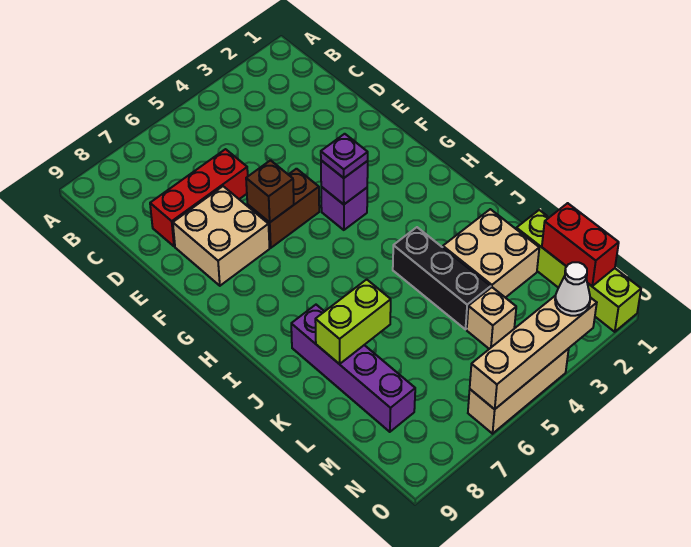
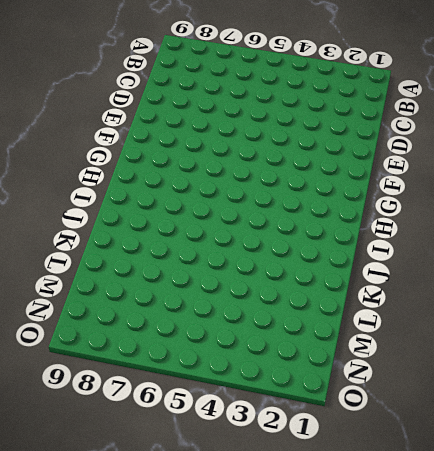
none -> red 1x3 brick [150,149,248,246]
none -> tan 2x2 brick [173,186,270,286]
none -> brown 1x2 brick [248,169,319,248]

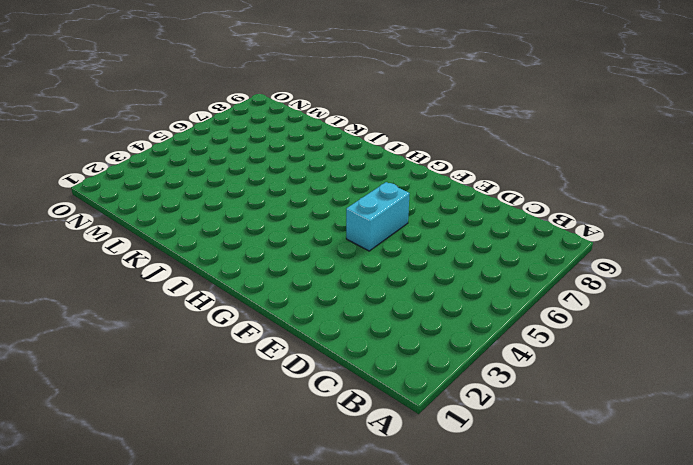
cyan 1x2 brick [346,182,410,251] -> brown 1x2 brick [248,169,319,248]
none -> red 1x3 brick [150,149,248,246]
none -> tan 2x2 brick [173,186,270,286]
none -> purple 1x1 brick [321,187,367,230]

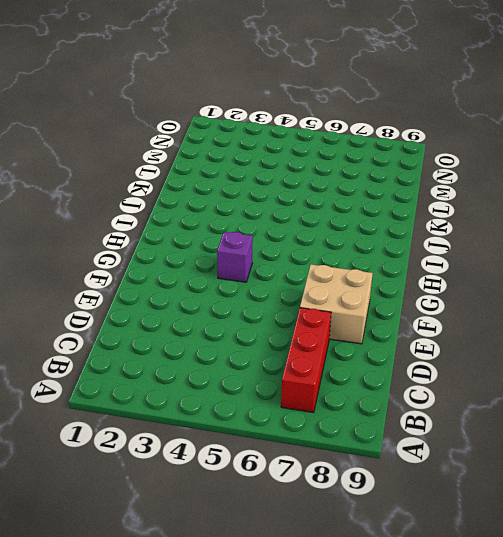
red 1x3 brick [281,308,331,413] -> red 1x3 brick turned to [150,149,248,246]
none -> brown 1x2 brick [248,169,319,248]
none -> black 1x3 brick [393,227,491,329]
none -> purple 1x4 brick [291,305,415,432]

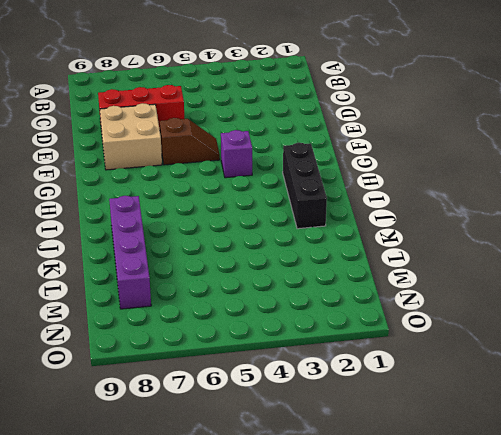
brown 1x2 slope [160,118,220,165] -> brown 1x2 brick [248,169,319,248]
black 1x3 brick [283,143,327,229] -> black 1x3 brick moved to [393,227,491,329]
none -> tan 2x2 brick [443,209,539,298]
none -> lime 1x4 brick [516,210,641,332]
none -> tan 1x1 brick [467,287,516,349]

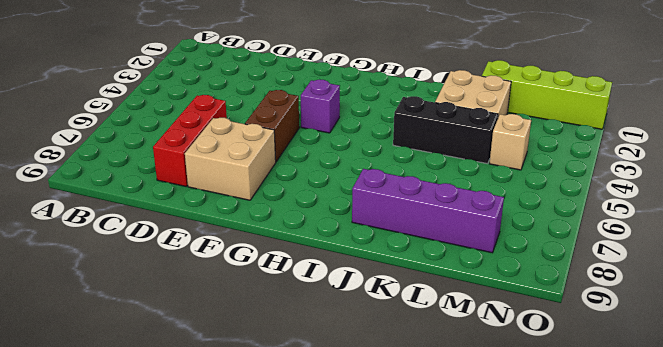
none -> tan 1x3 brick [468,349,569,434]
none -> brown 1x1 brick [246,160,294,222]
none -> purple 1x1 brick [321,160,368,204]

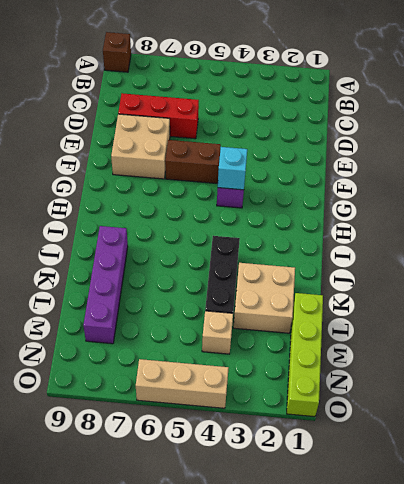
brown 1x1 brick [103,32,131,72] -> brown 1x1 brick moved to [246,160,294,222]
cyan 1x1 brick [218,147,247,190] -> purple 1x1 brick [321,160,368,204]
none -> lime 1x2 brick [315,279,391,364]
none -> red 1x2 brick [542,203,619,286]
none -> tan 1x4 brick [470,295,597,409]

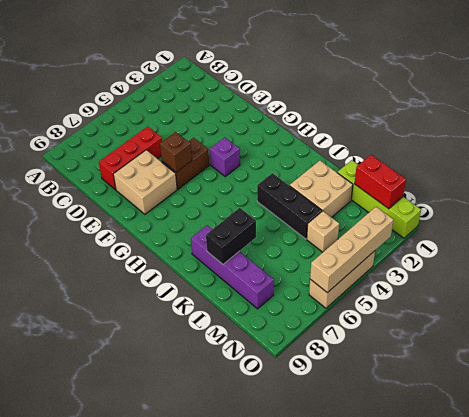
black 1x2 brick [206,208,256,264] -> lime 1x2 brick [315,279,391,364]
none -> purple 1x1 brick [321,160,368,204]
none -> purple 1x1 plate [321,134,368,178]
none -> white 1x1 cone [555,262,590,316]

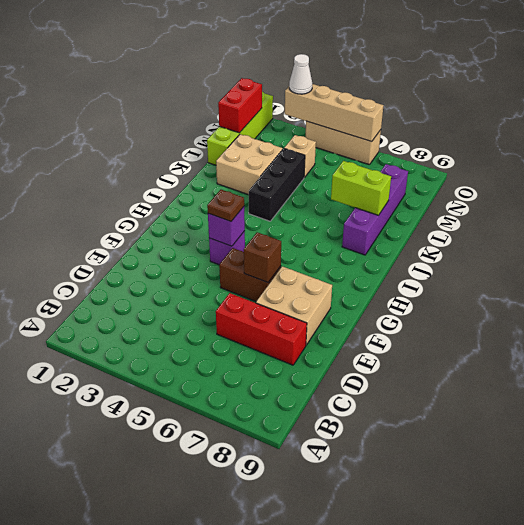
brown 1x1 plate [207,190,244,221] -> purple 1x1 plate [321,134,368,178]

